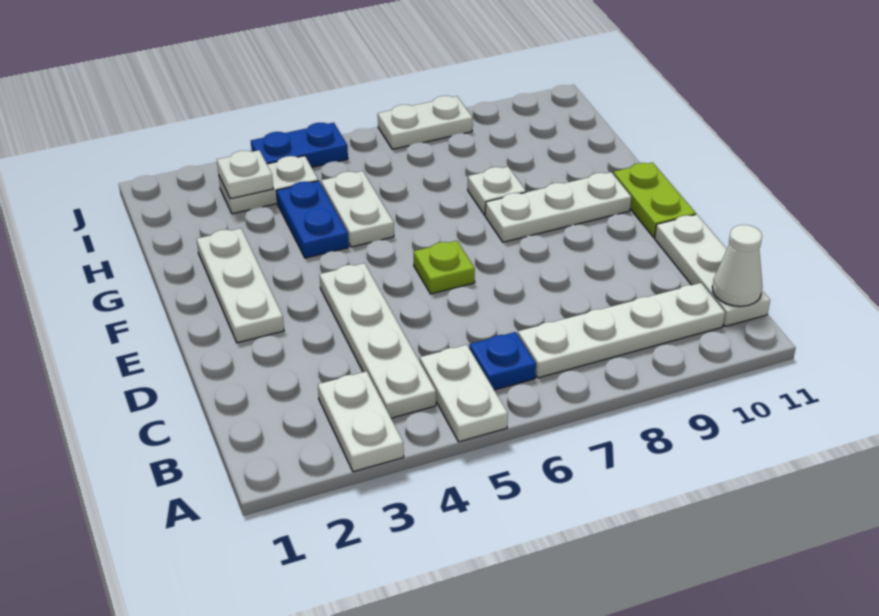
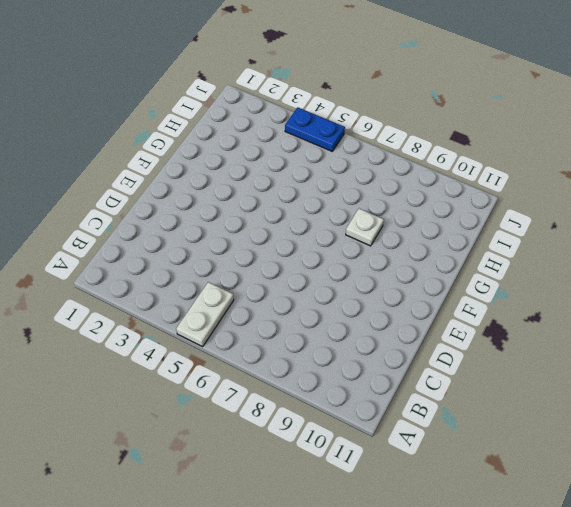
none -> white 1x2 plate [318,371,404,472]
none -> white 1x4 plate [320,263,436,418]
none -> blue 1x1 plate [469,332,536,390]

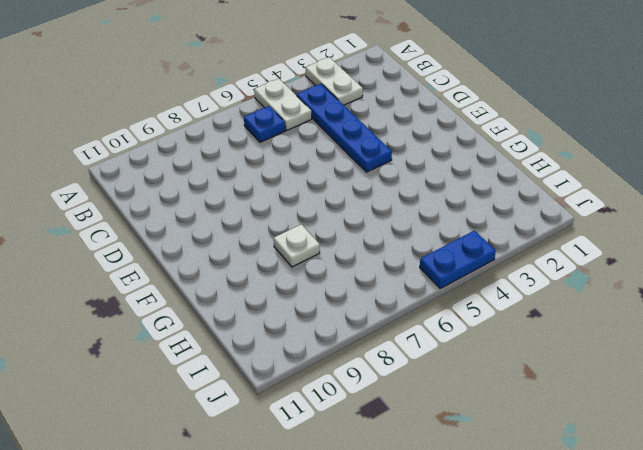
blue 1x4 plate [297,84,392,172] -> white 1x4 plate [320,263,436,418]
none -> white 1x4 plate [518,283,725,378]
none -> white 1x3 plate [655,214,770,326]
none -> white 1x3 plate [197,228,284,343]

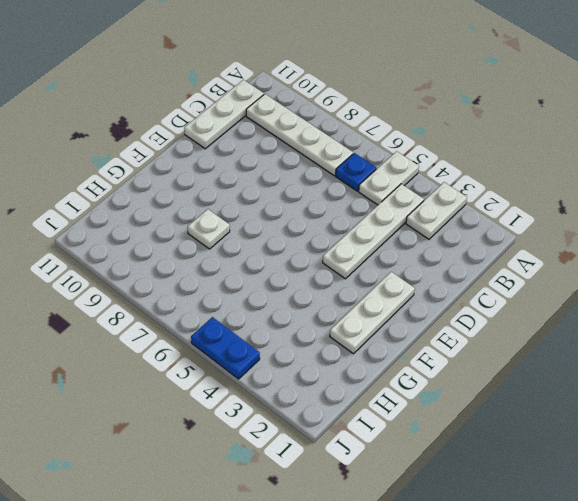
none -> lime 1x1 plate [414,241,475,294]
none -> lime 1x2 plate [613,162,696,238]
none -> white 1x3 plate [485,172,631,242]

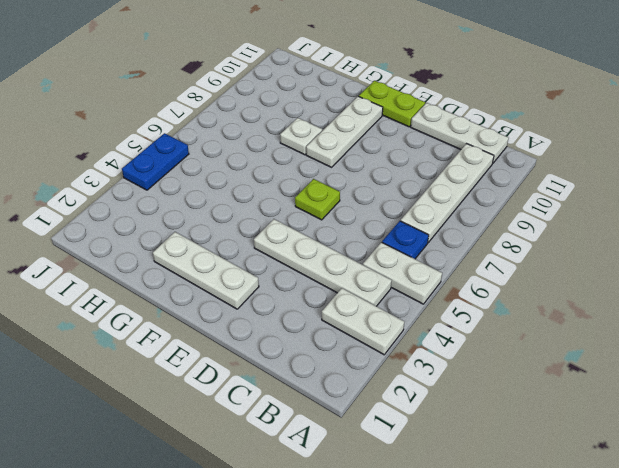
none -> blue 1x2 plate [276,181,349,258]
none -> white 1x2 plate [321,171,394,247]
none -> white 1x2 plate [219,156,318,214]

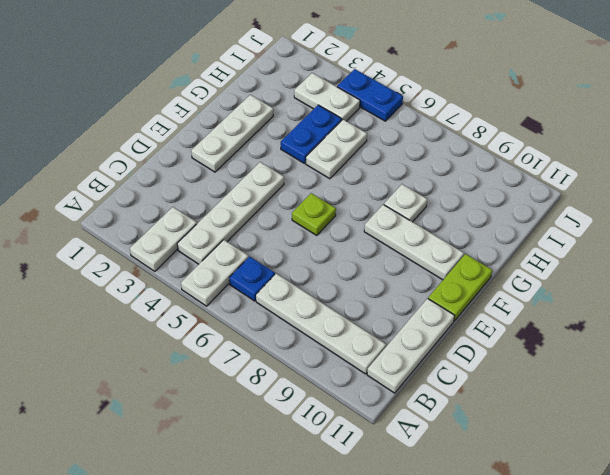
none -> white 1x2 plate [378,96,473,149]
none -> white 1x1 cone [712,225,763,306]
none -> white 1x1 plate [217,150,273,199]

